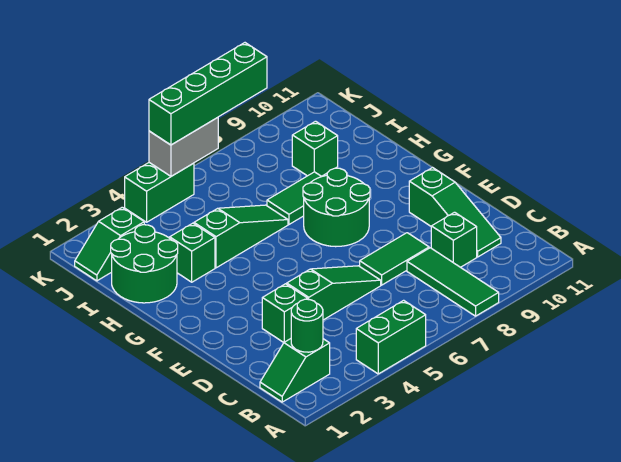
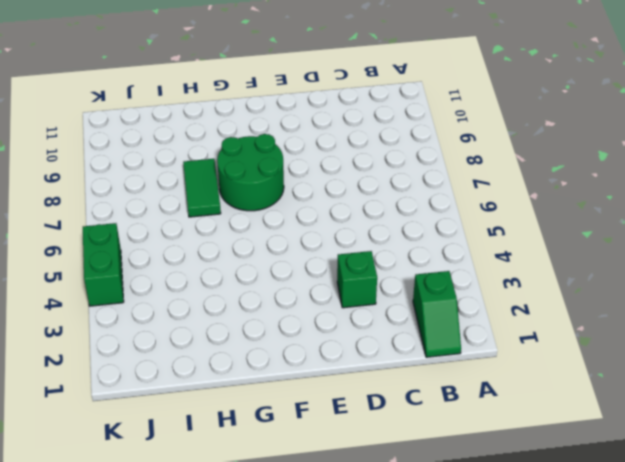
none -> green 1x2 brick [356,300,426,374]
none -> green 1x3 tile [407,248,499,316]
none -> green 1x1 brick [431,212,477,267]

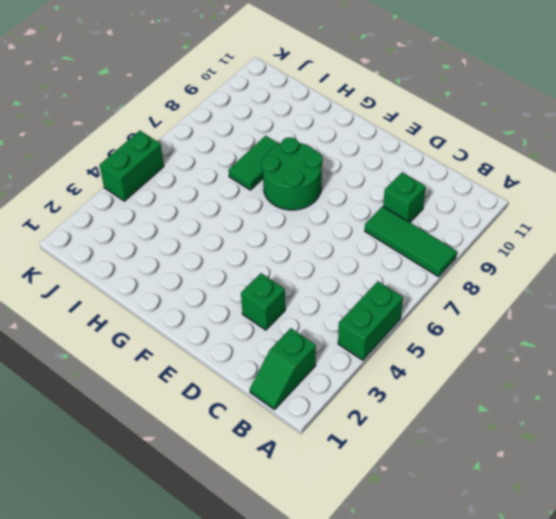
none -> green 1x3 slope [409,167,501,257]
none -> green 1x3 slope [287,266,381,320]
none -> green 1x2 tile [360,233,429,285]

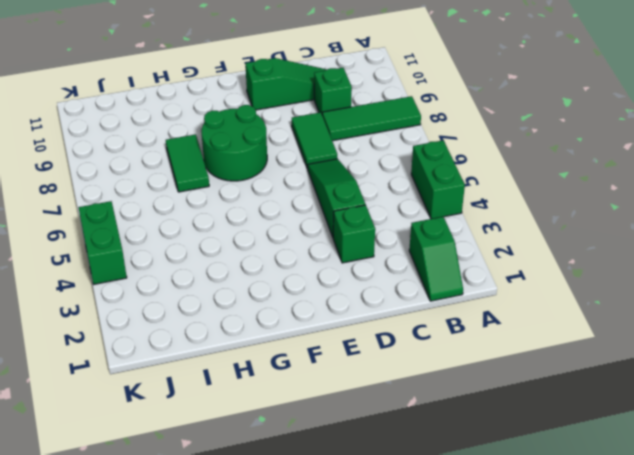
none -> green 2x2 round brick [111,225,178,303]
none -> green 1x1 brick [170,223,215,282]
none -> green 1x3 slope [194,205,288,268]

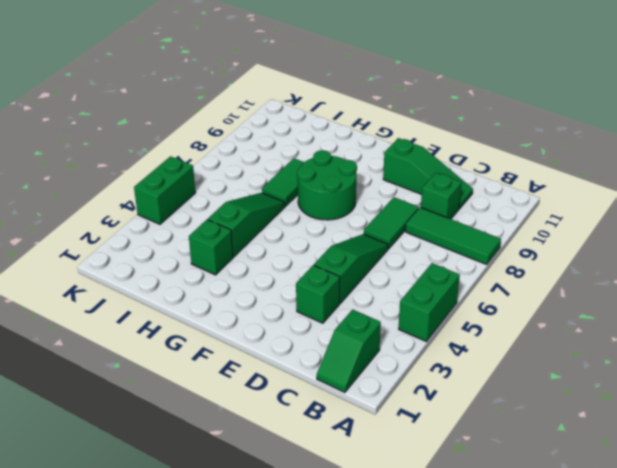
none -> green 2x2 round brick [111,225,178,303]
none -> green 1x1 brick [292,121,338,176]
none -> green 1x2 slope [75,207,144,281]

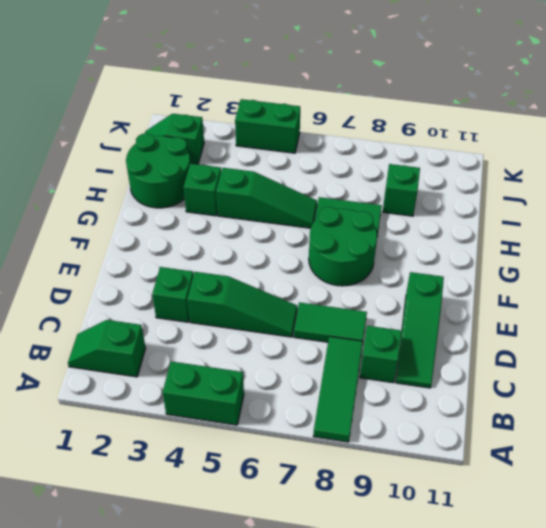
none -> green 1x1 round brick [291,299,323,352]
none -> grey 1x2 brick [149,118,218,176]
none -> green 1x4 brick [149,43,267,145]

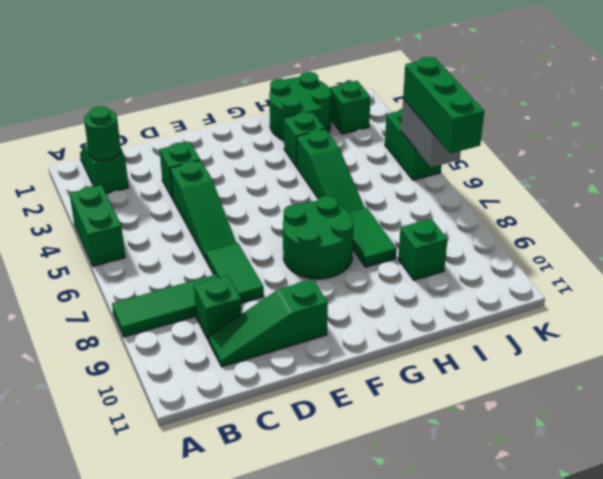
green 1x3 brick [403,57,484,153] -> green 1x4 brick [149,43,267,145]

